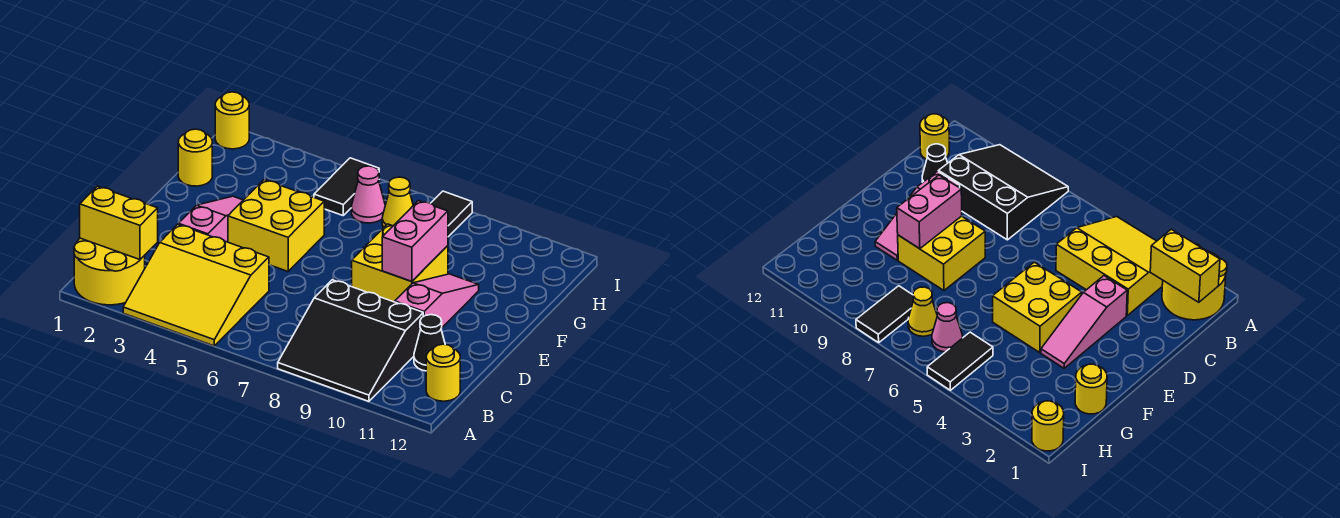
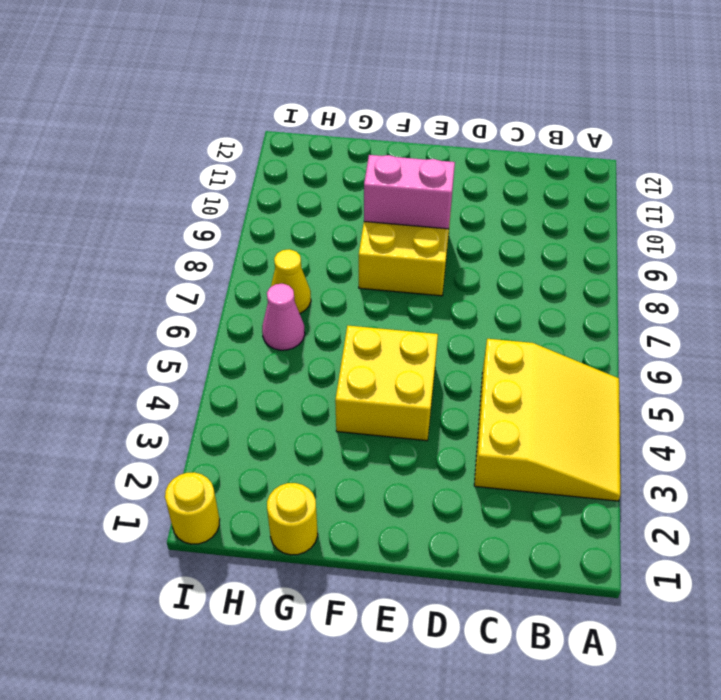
none -> yellow 2x2 round brick [74,238,145,305]
none -> black 3x3 slope [278,280,423,401]
none -> yellow 1x1 round brick [426,344,460,401]

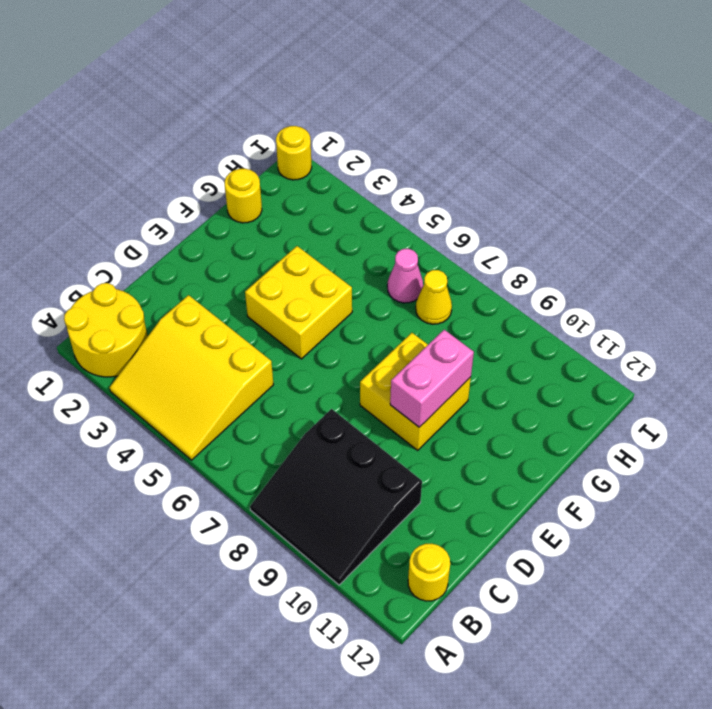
none -> black 1x1 cone [414,315,445,371]
none -> pink 1x3 slope [178,196,243,242]
none -> pink 1x3 slope [395,274,479,327]

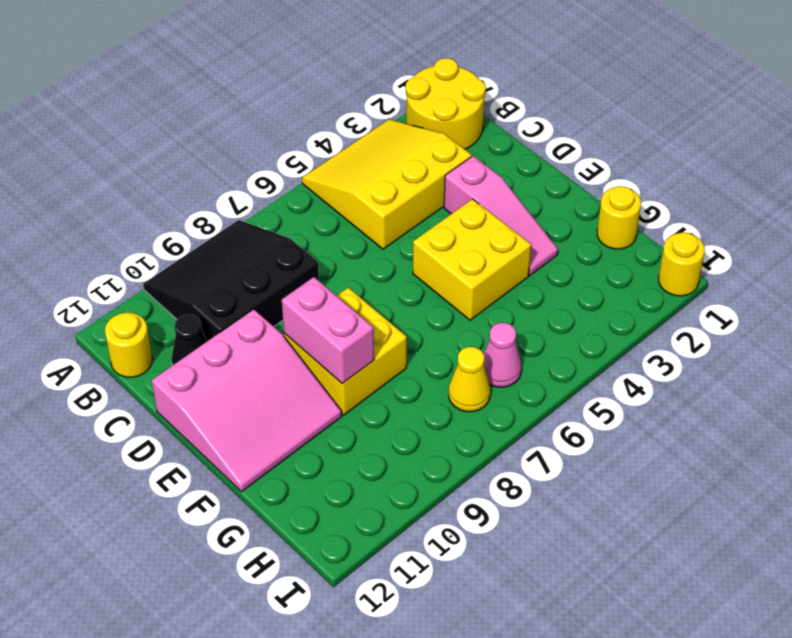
pink 3x3 slope [152,309,342,492] -> pink 1x3 slope [395,274,479,327]
none -> black 1x2 tile [314,158,379,215]
none -> black 1x2 tile [431,191,472,237]
none -> yellow 1x2 brick [80,186,158,259]

